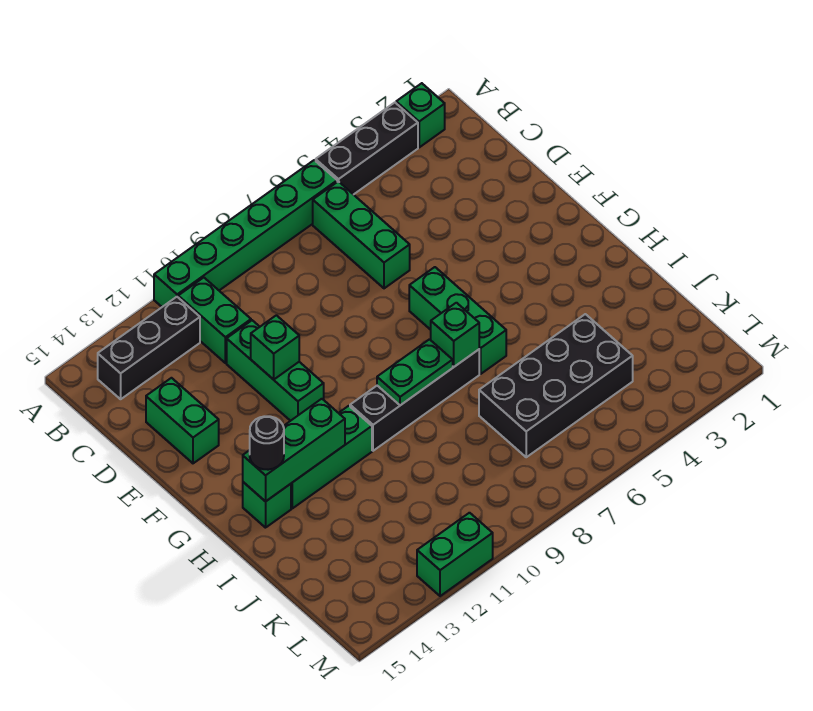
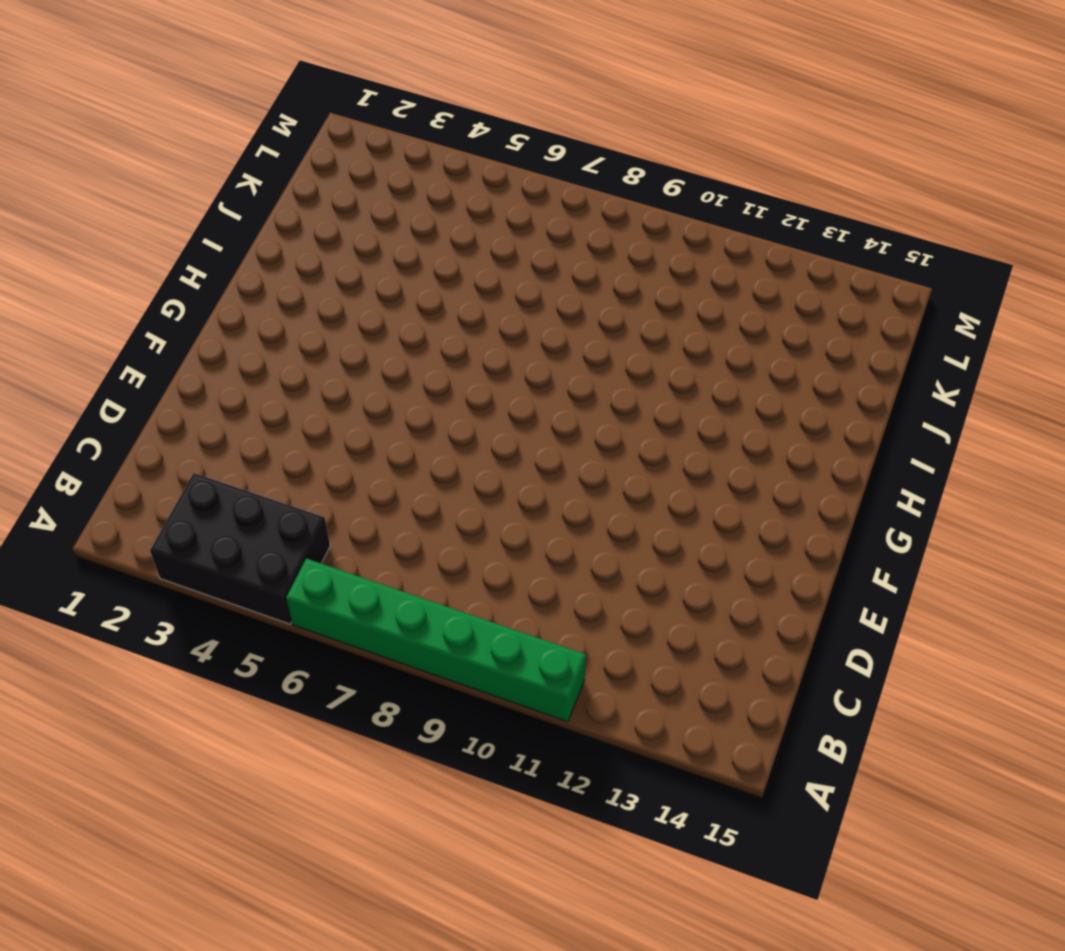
black 2x3 brick [150,473,330,624] -> black 1x3 brick [316,103,418,195]
none -> green 1x1 brick [396,83,445,147]
none -> green 1x3 brick [313,181,410,288]
none -> green 1x2 brick [178,278,251,363]

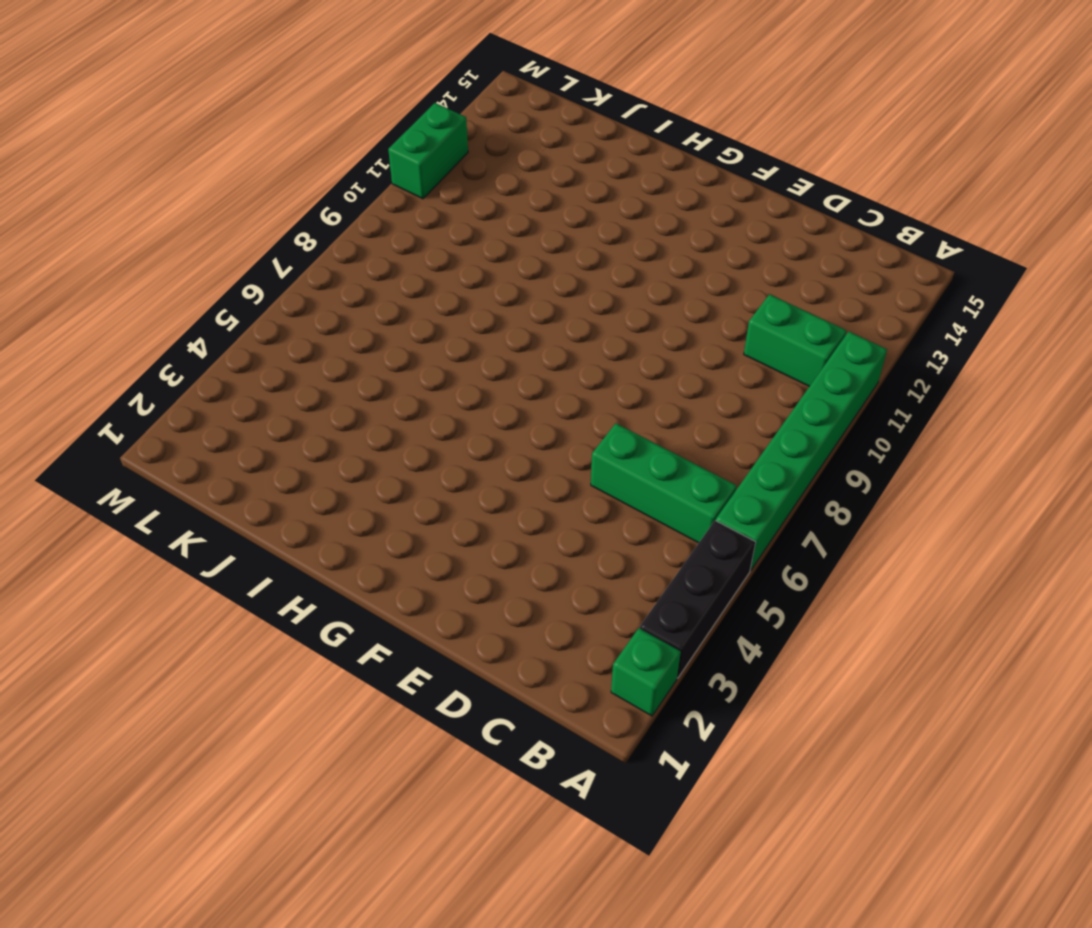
none -> black 1x3 brick [98,297,200,399]
none -> green 1x3 brick [227,320,324,421]
none -> green 1x2 brick [146,378,219,463]

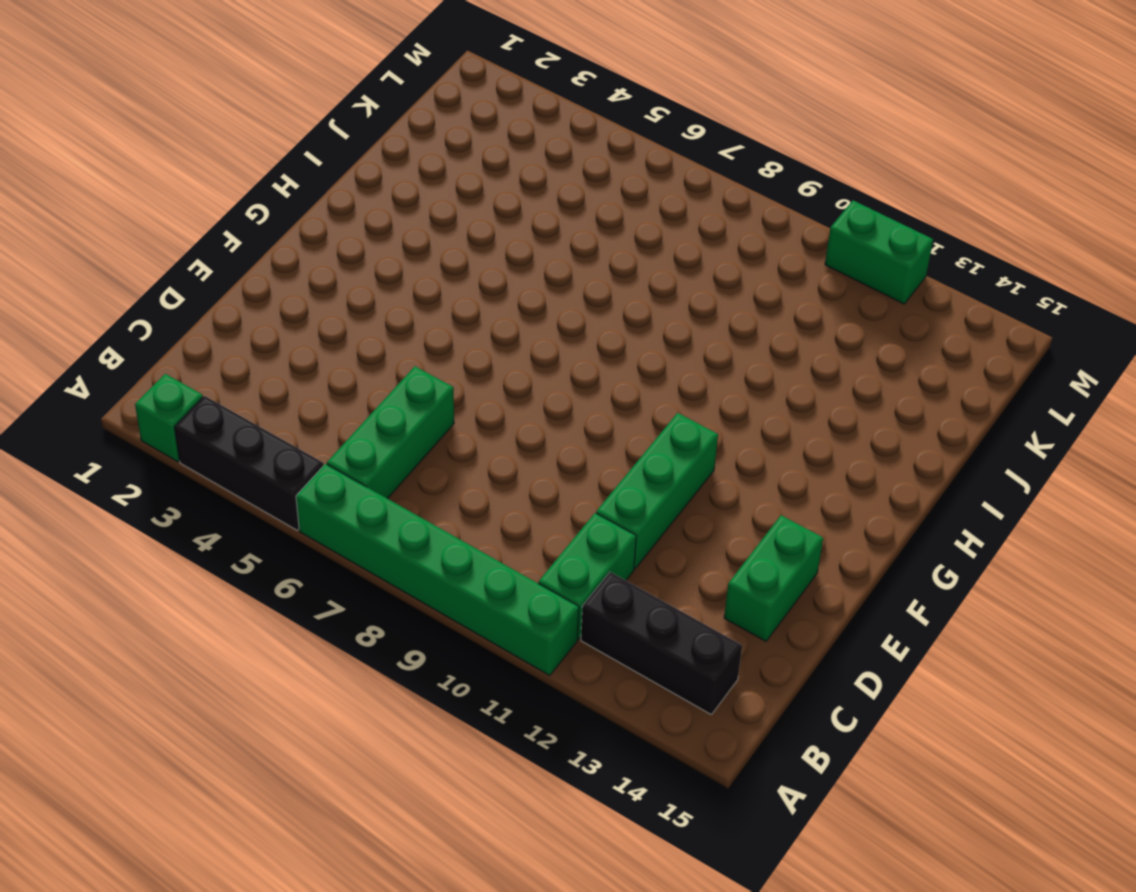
none -> green 1x3 brick [409,267,506,374]
none -> black 1x4 brick [350,350,479,451]
none -> green 1x3 brick [291,406,372,508]

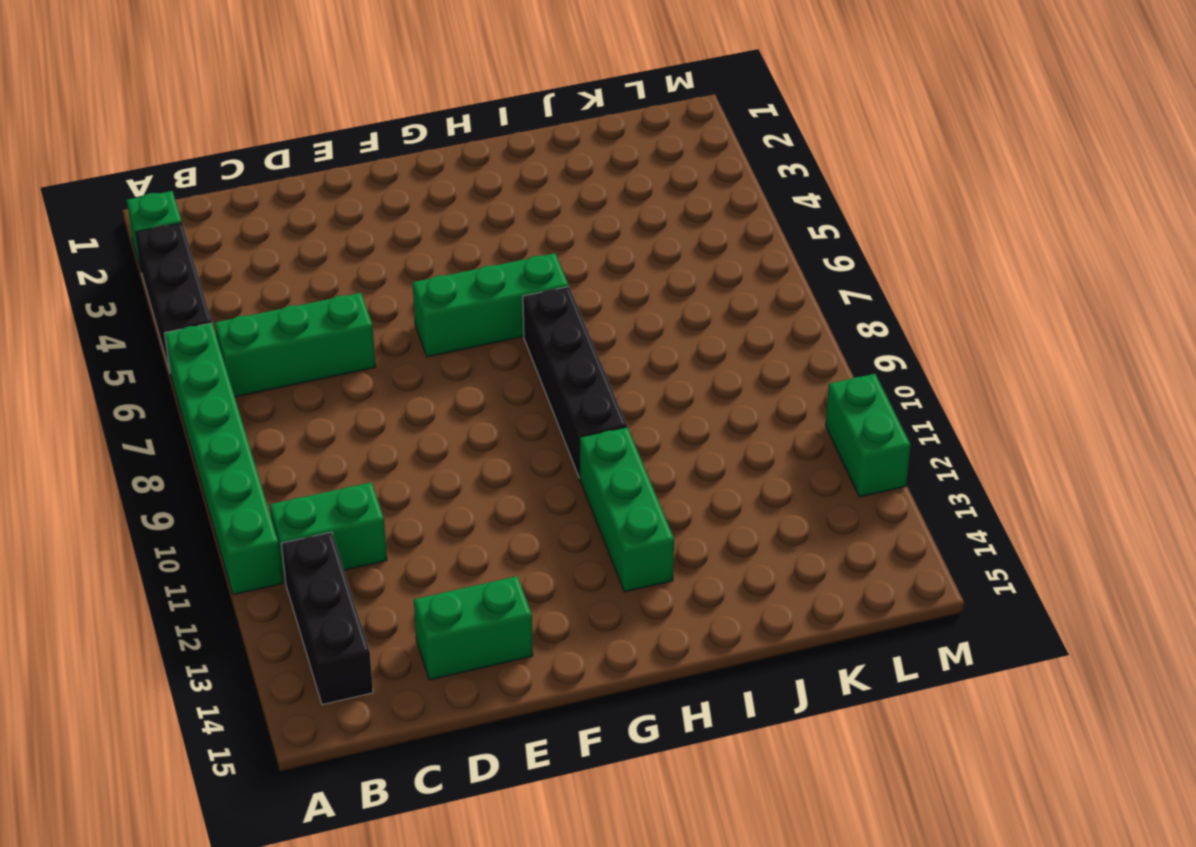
none -> green 1x3 brick [227,320,324,421]
none -> green 1x1 brick [243,482,291,528]
none -> black 2x4 brick [479,314,633,457]

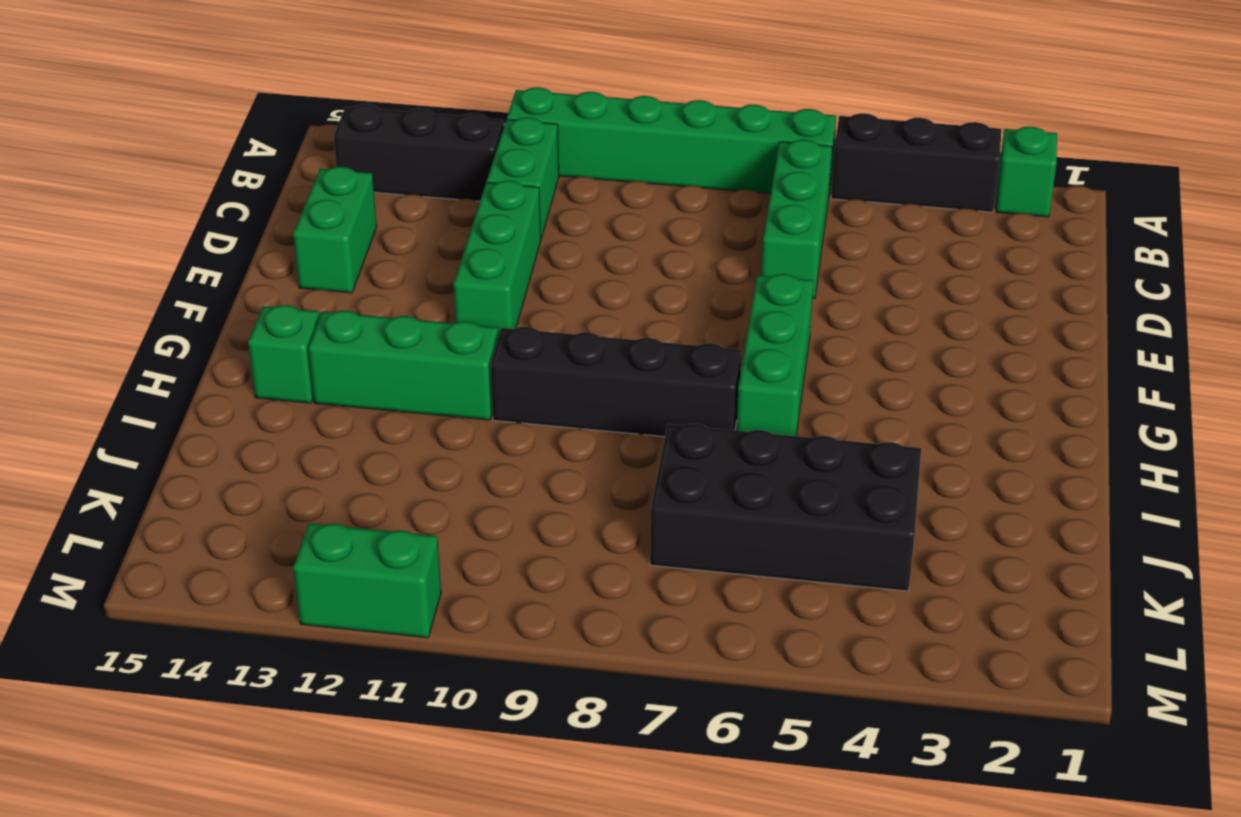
none -> green 1x1 brick [251,315,299,380]
none -> green 1x1 brick [431,303,479,367]
none -> green 1x2 plate [377,339,453,405]

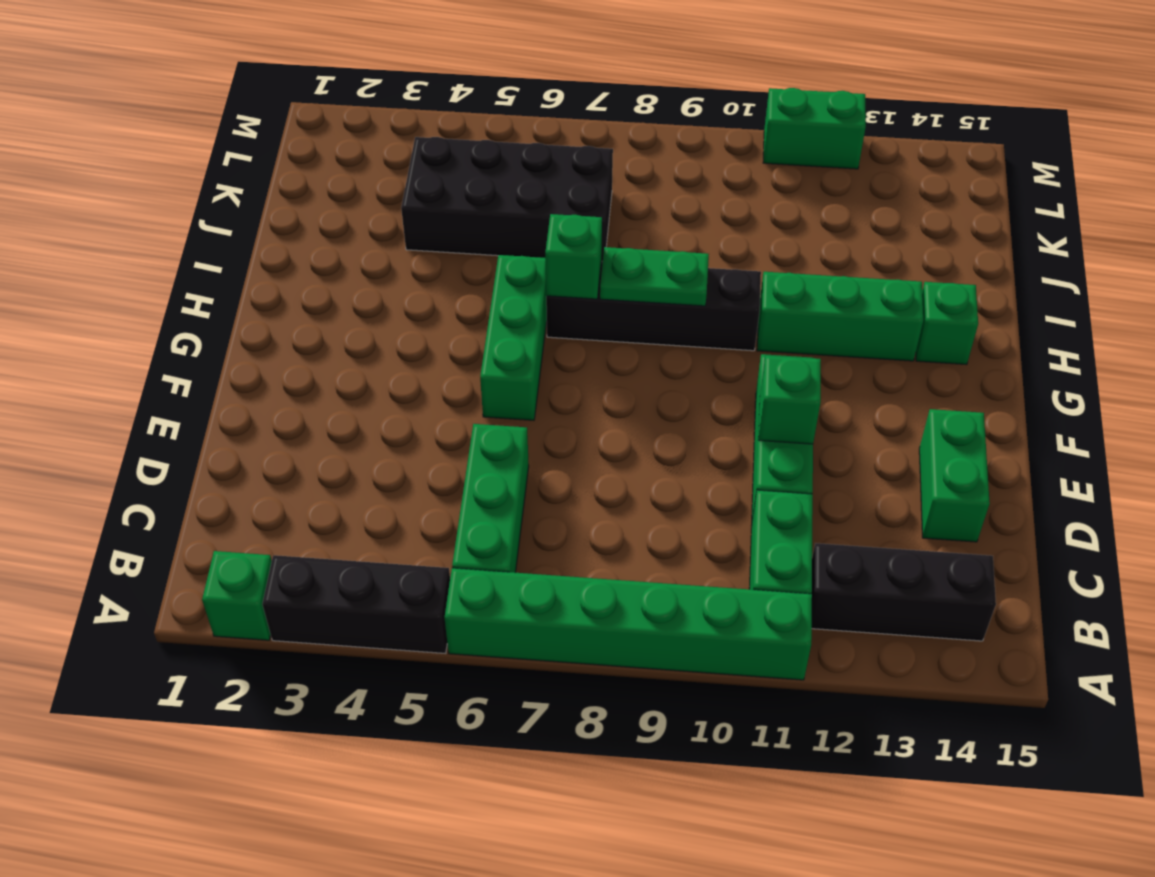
none -> green 1x3 brick [243,399,345,502]
none -> black 1x1 round brick [250,416,284,470]

